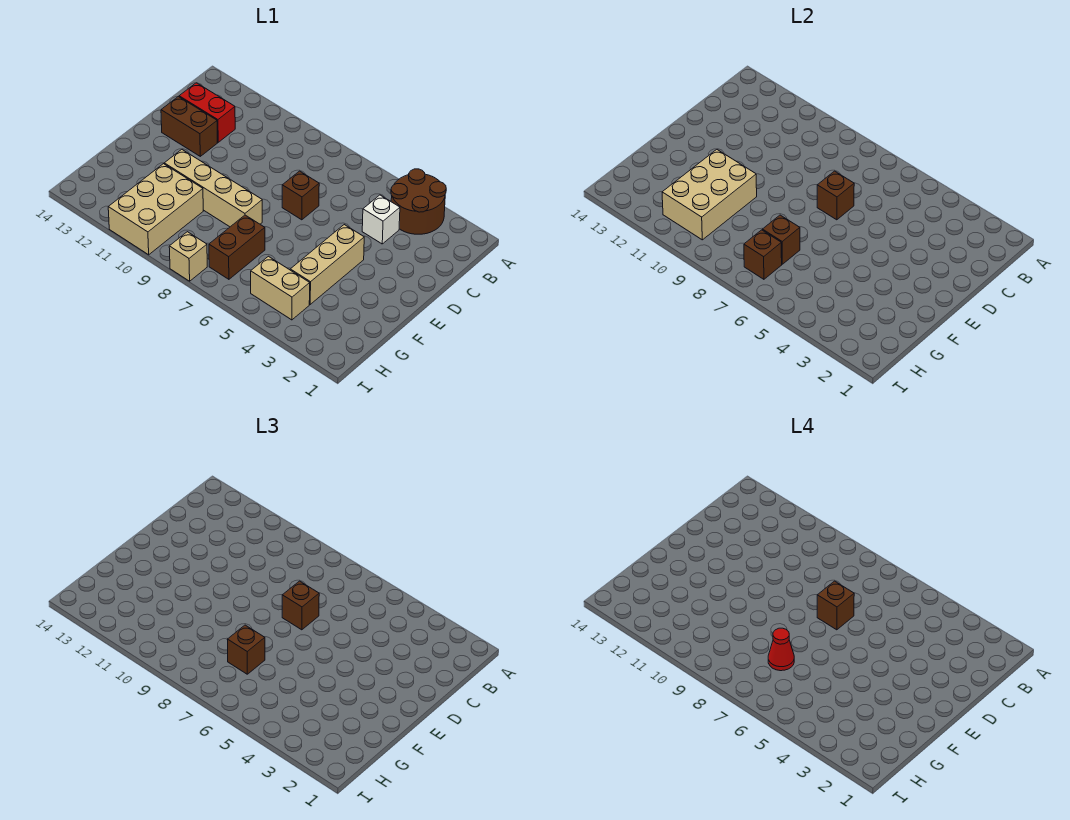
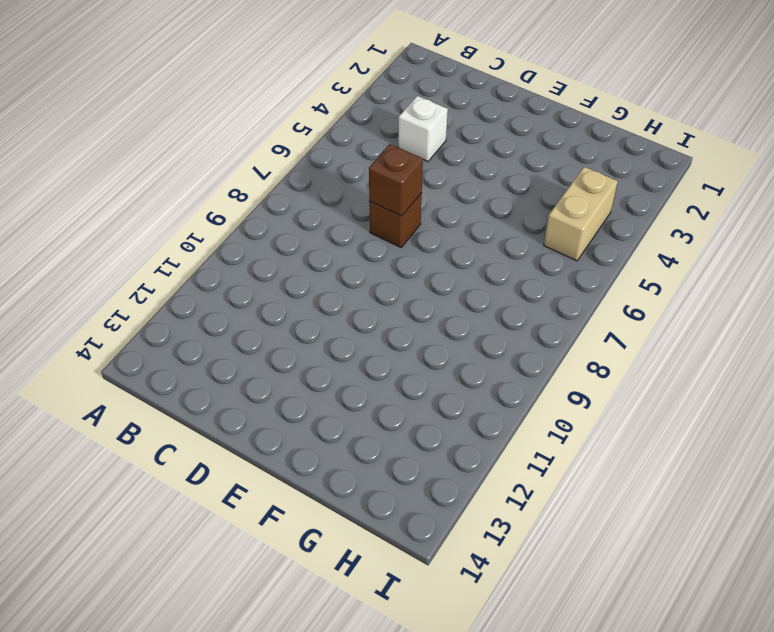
none -> brown 2x2 round brick [391,169,446,234]
none -> red 1x2 brick [179,83,235,142]
none -> brown 1x2 brick [161,97,217,156]

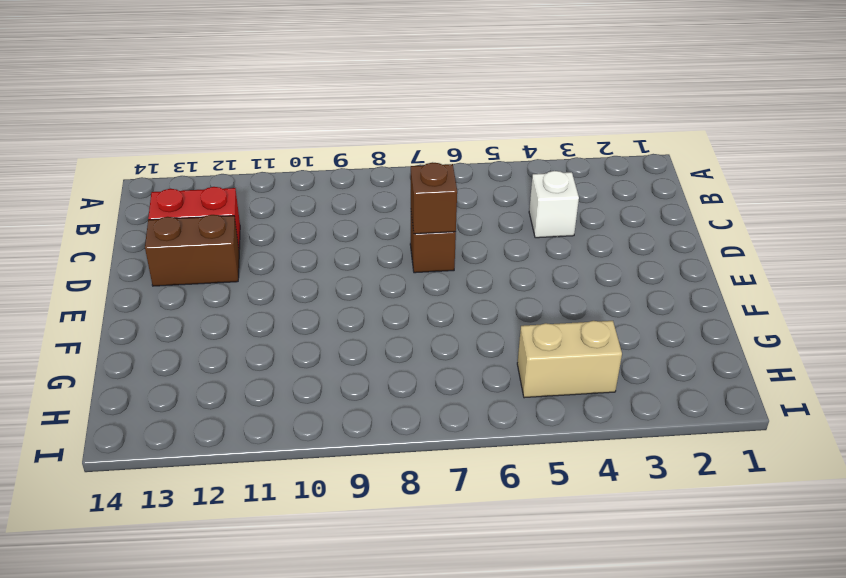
none -> brown 2x2 round brick [391,169,446,234]
none -> tan 1x3 brick [290,225,364,304]
none -> tan 1x4 brick [164,150,262,227]

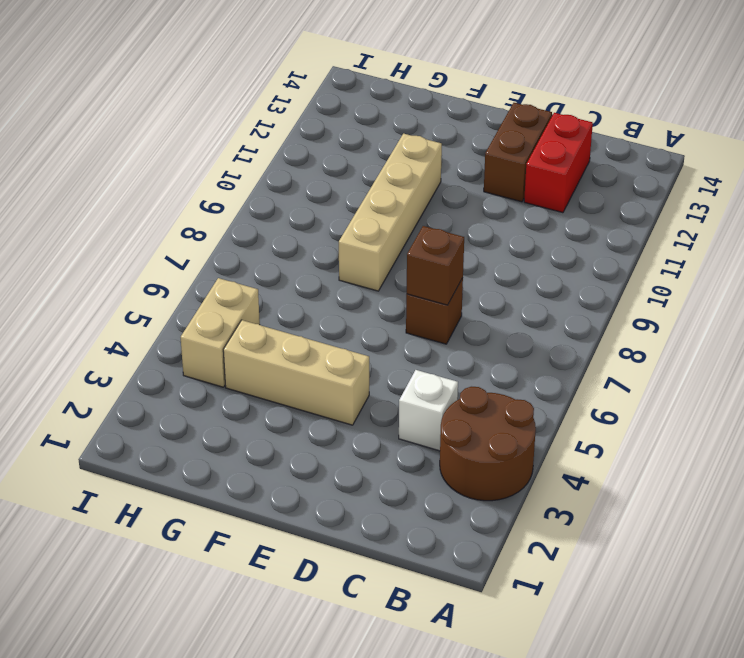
none -> brown 1x2 brick [209,215,265,279]
none -> tan 2x3 brick [108,164,203,255]
none -> tan 1x1 brick [169,232,207,281]

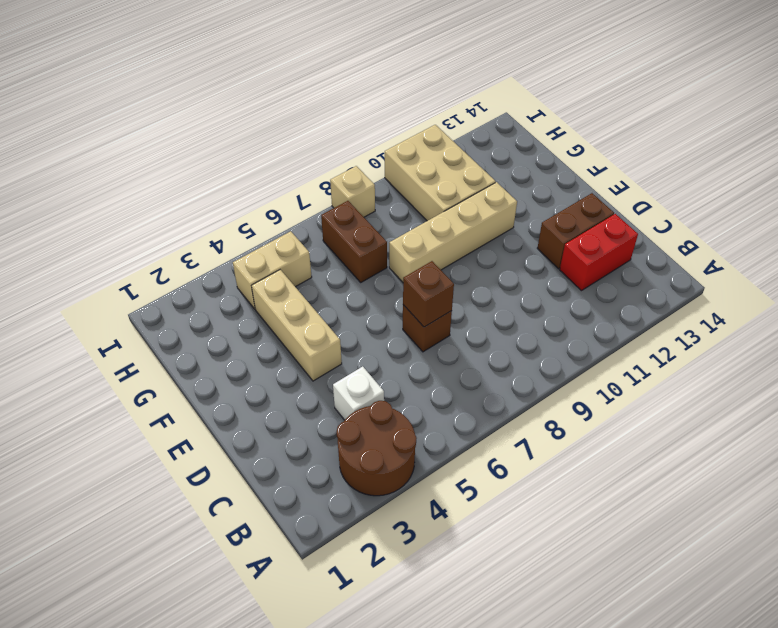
none -> tan 2x3 brick [662,150,757,240]
none -> brown 1x1 brick [762,215,800,264]
none -> brown 1x1 brick [744,230,782,279]

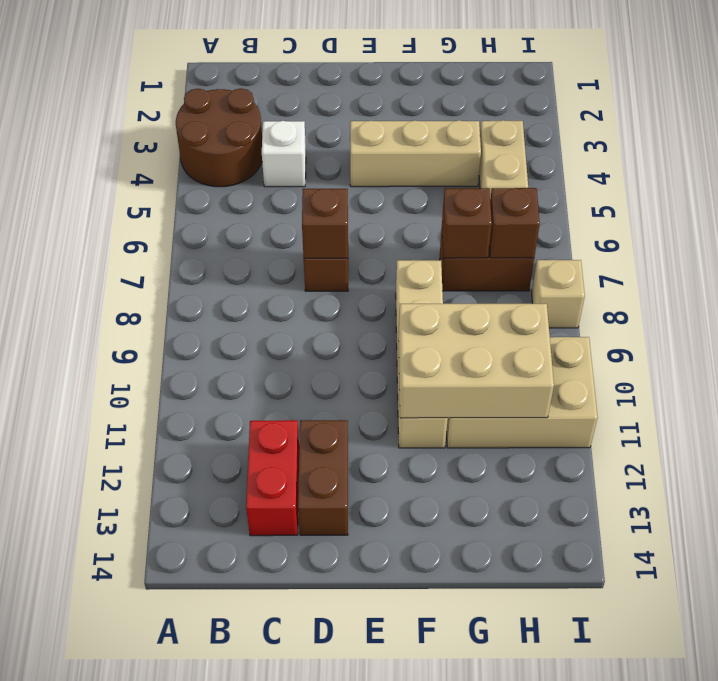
none -> brown 1x1 brick [282,581,319,630]
none -> brown 1x1 brick [227,625,265,674]
none -> brown 1x1 brick [817,581,854,630]

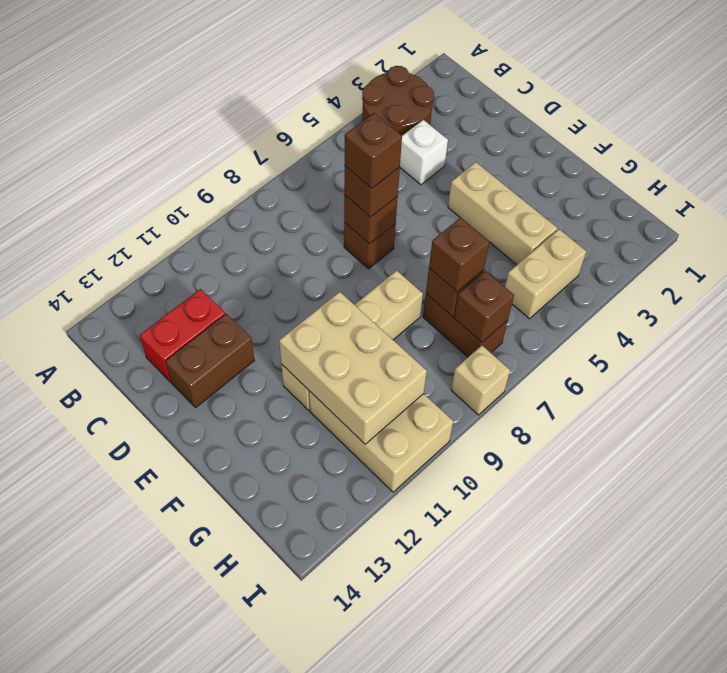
none -> red 1x1 cone [768,628,794,671]

